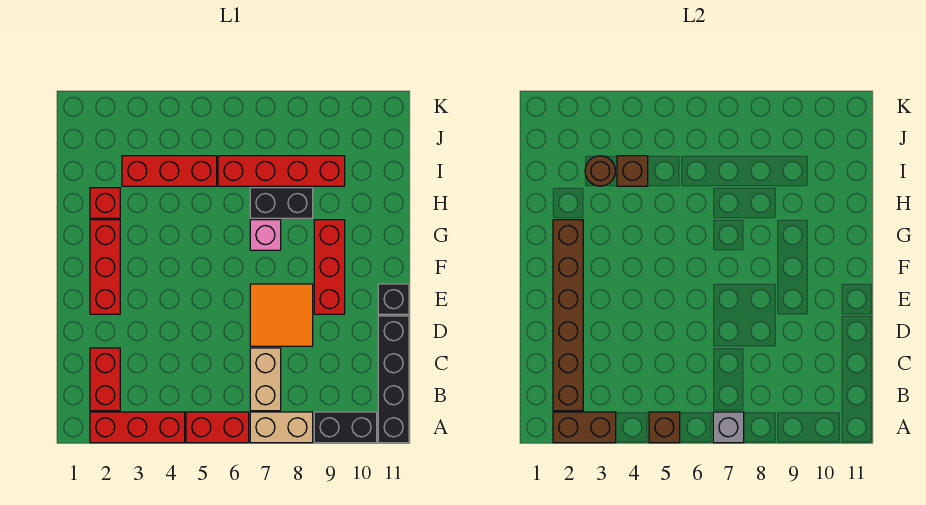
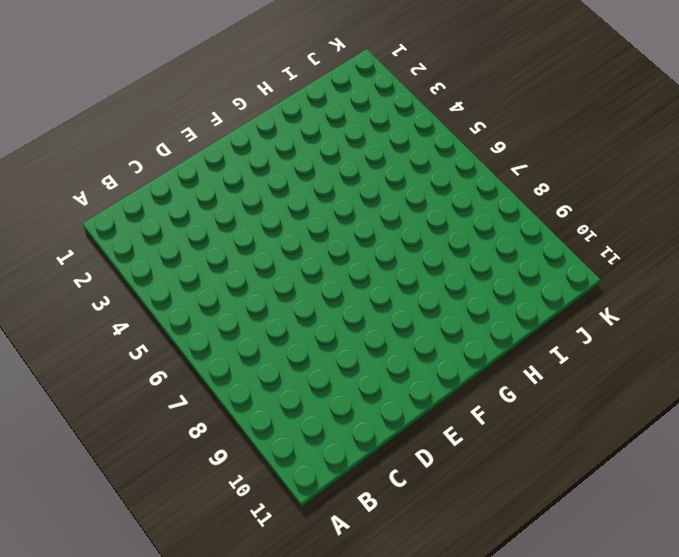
none -> red 1x3 brick [90,412,185,443]
none -> red 1x2 brick [186,412,249,443]
none -> tan 1x2 brick [250,412,313,443]

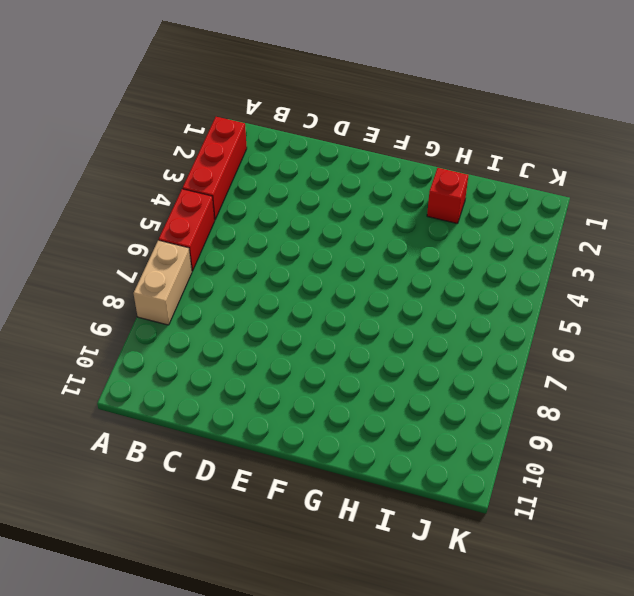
none -> black 1x2 brick [314,412,377,443]
none -> black 1x4 brick [378,316,409,443]
none -> red 1x2 brick [90,348,120,411]

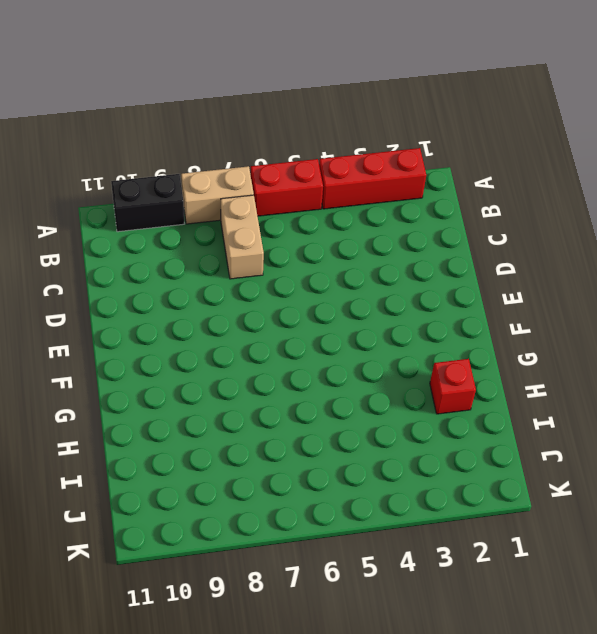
none -> black 1x4 brick [378,316,409,443]
none -> red 1x2 brick [90,348,120,411]
none -> orange 2x2 tile [250,284,313,346]

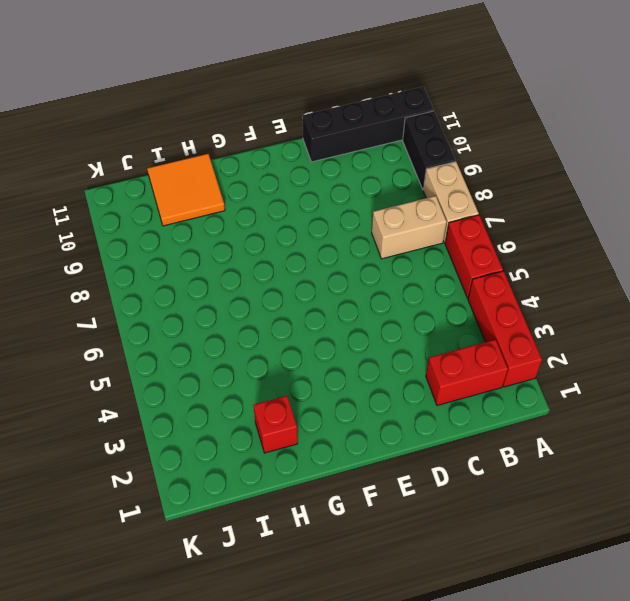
orange 2x2 tile [147,154,225,226] -> orange 2x2 tile moved to [250,284,313,346]
none -> red 1x3 brick [90,220,120,314]
none -> red 1x3 brick [314,220,345,314]
none -> black 1x1 brick [378,284,409,314]

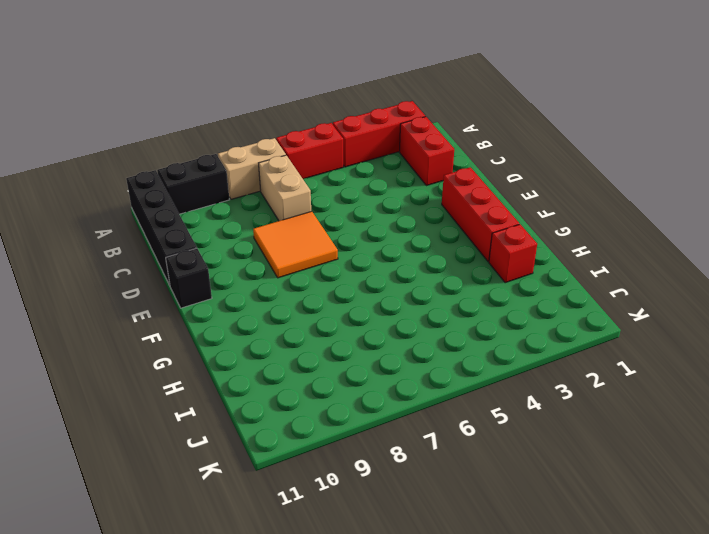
none -> red 1x3 brick [314,220,345,314]
none -> pink 1x1 brick [250,220,281,250]
none -> black 1x2 brick [250,188,313,218]

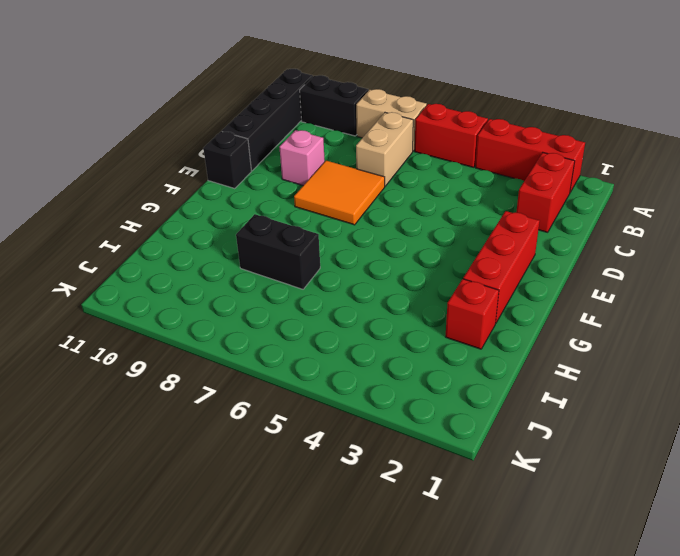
pink 1x1 brick [279,130,325,185] -> pink 1x1 brick moved to [250,220,281,250]
none -> red 1x3 brick [314,220,345,314]
none -> red 1x3 brick [122,156,217,186]
none -> red 1x4 brick [218,156,345,186]

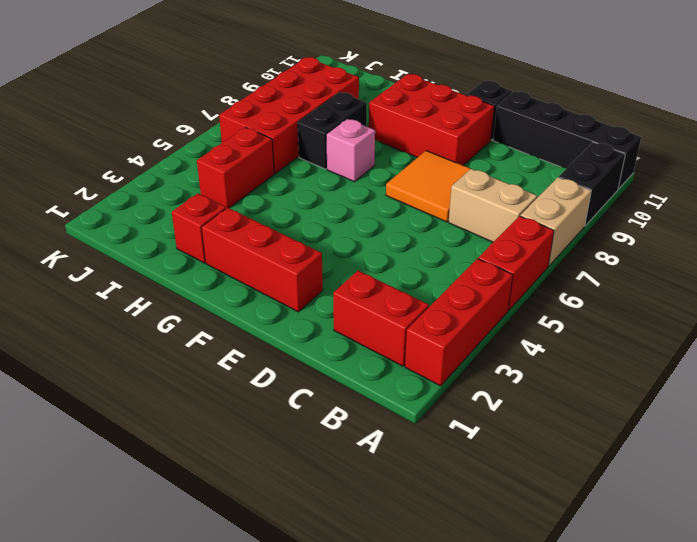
red 2x3 brick [369,74,494,165] -> red 1x3 brick [314,220,345,314]
red 1x2 brick [197,127,274,208] -> red 1x3 brick [122,156,217,186]
red 2x4 brick [219,57,359,173] -> red 1x4 brick [218,156,345,186]
none -> brown 1x2 brick [553,412,616,443]
none -> brown 1x1 brick [649,412,680,443]
none -> grey 1x1 brick [713,412,744,443]

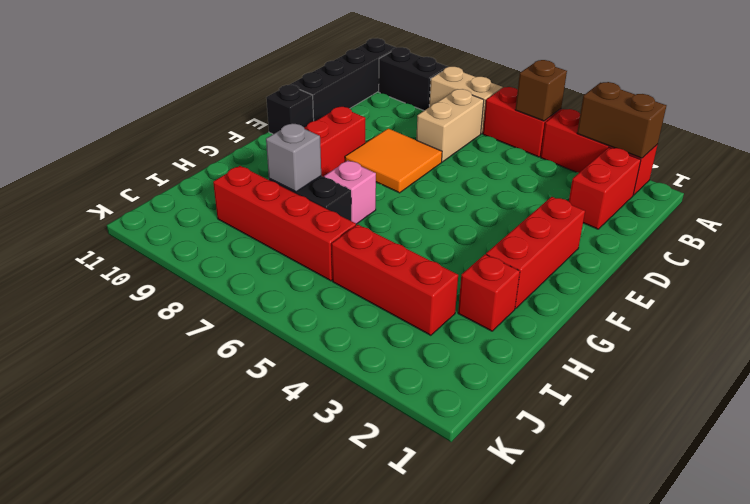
grey 1x1 brick [266,123,321,192] -> grey 1x1 brick moved to [713,412,744,443]
none -> brown 1x6 brick [553,220,583,411]
none -> brown 1x1 round brick [585,156,615,186]
none -> brown 1x1 brick [617,156,648,186]

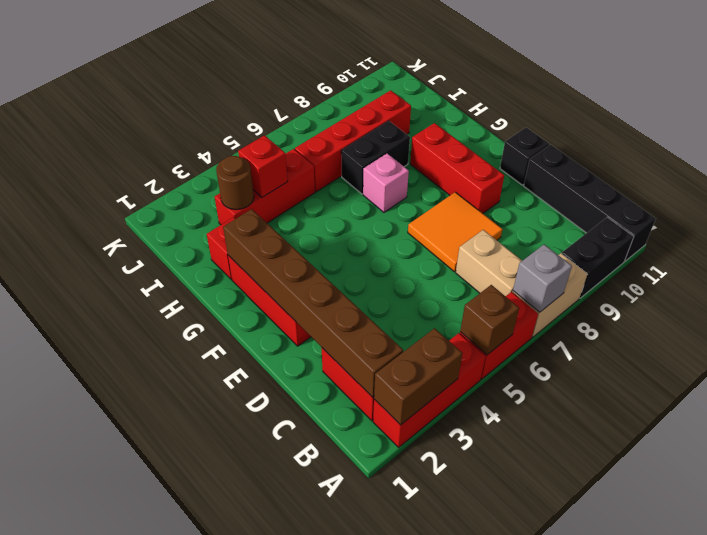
red 1x1 brick [238,135,288,197] -> brown 1x1 brick [617,156,648,186]

